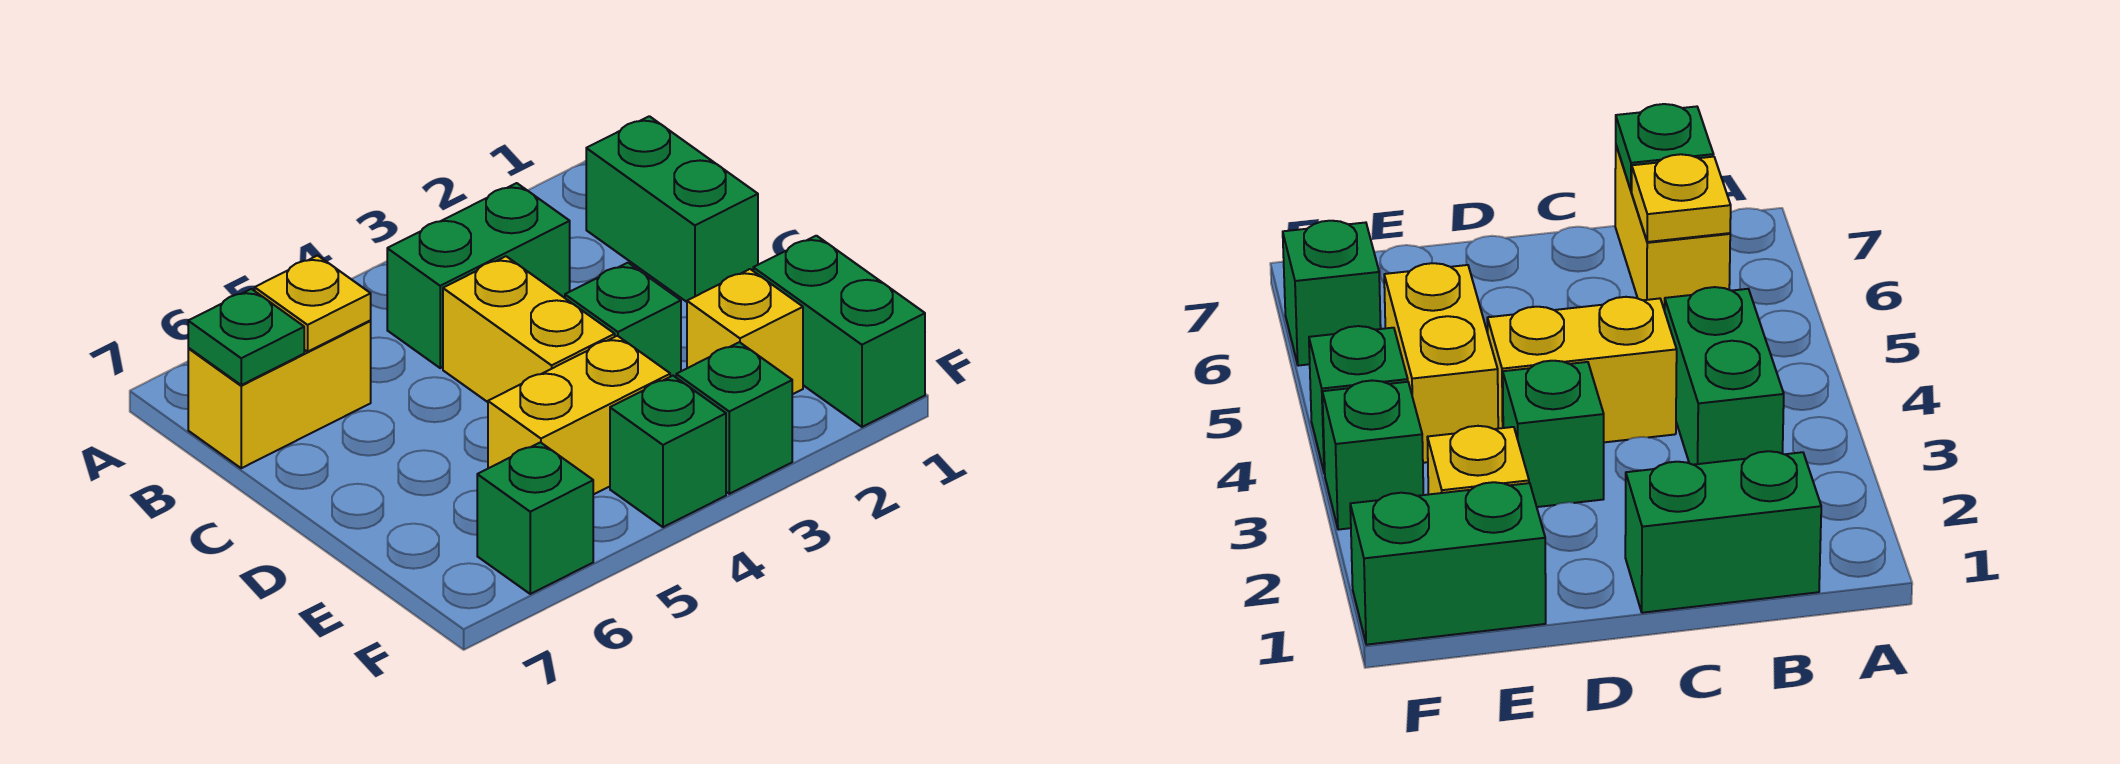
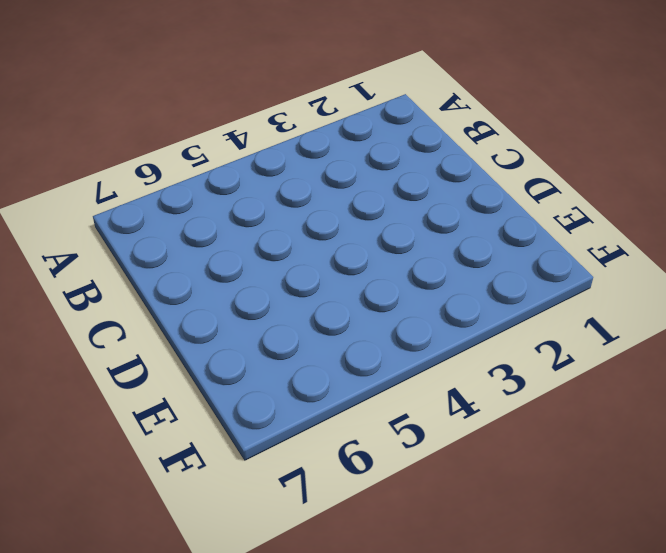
none -> green 1x2 brick [586,116,758,302]
none -> green 1x2 brick [387,183,570,368]
none -> yellow 1x2 brick [188,321,371,468]

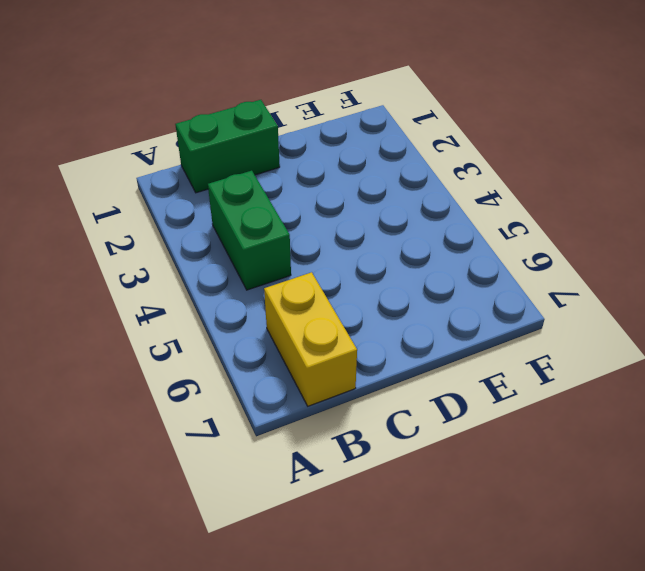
none -> yellow 1x2 brick [443,256,615,402]
none -> green 1x1 brick [565,263,681,377]
none -> green 1x2 brick [753,236,925,427]

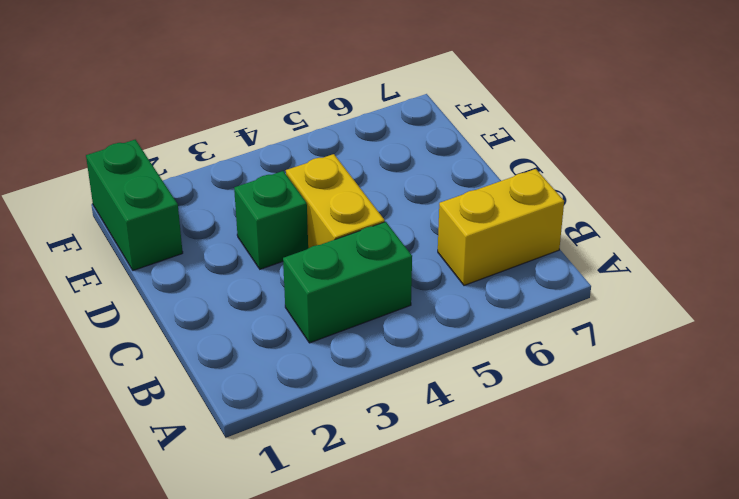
none -> green 1x2 brick [586,116,758,302]
none -> yellow 1x1 brick [687,269,803,394]
none -> yellow 1x2 brick [488,336,670,495]

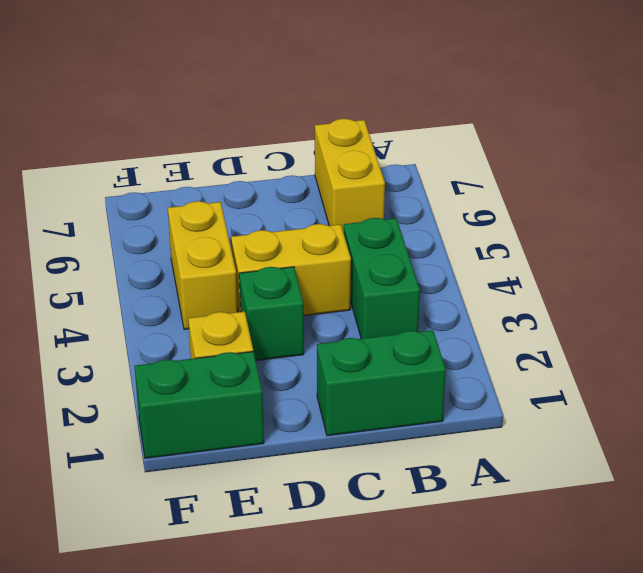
none -> green 1x1 brick [676,342,792,494]
none -> green 1x1 brick [610,376,726,527]
none -> green 1x1 brick [477,442,593,594]

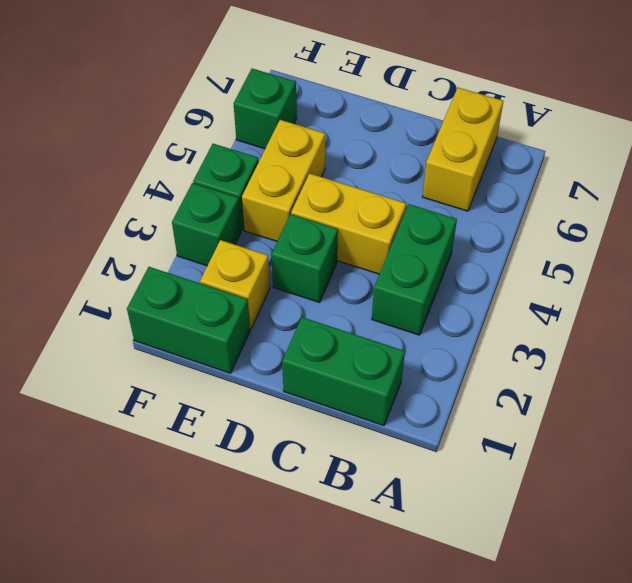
none -> yellow 1x1 plate [255,255,371,352]
none -> green 1x1 plate [188,289,304,385]

